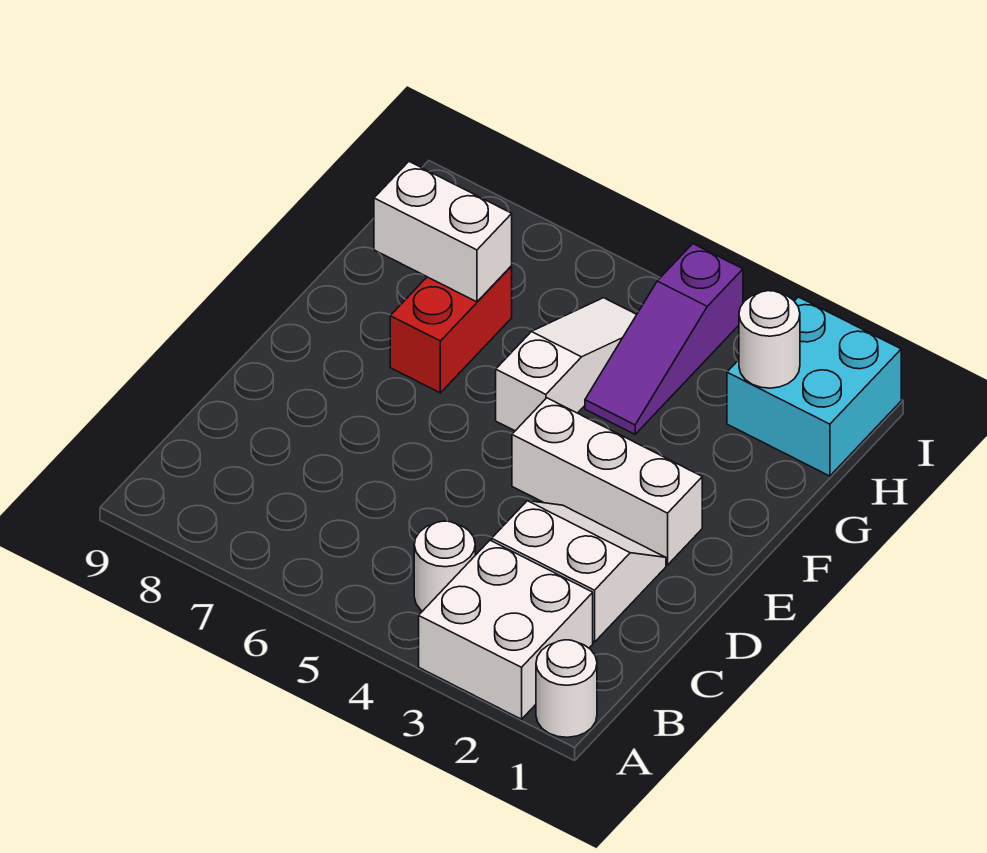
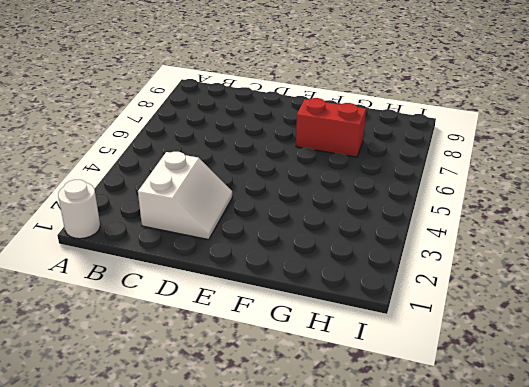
none -> white 2x2 brick [419,540,593,719]
none -> white 1x1 round brick [414,521,475,611]

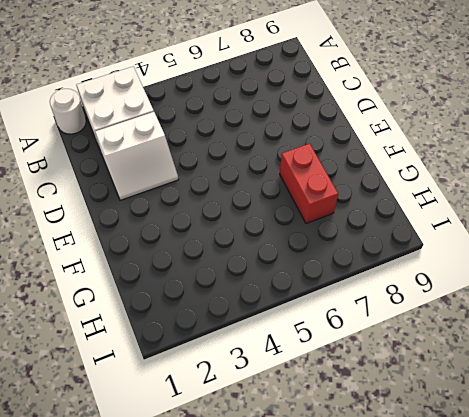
none -> white 1x1 round brick [414,521,475,611]
none -> white 1x3 brick [512,398,702,565]

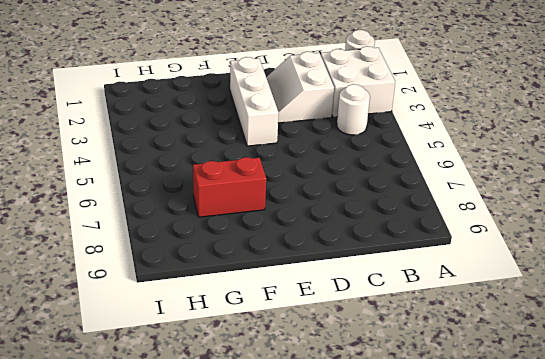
none -> white 1x3 slope [496,298,637,431]
none -> purple 1x3 slope [585,244,743,434]

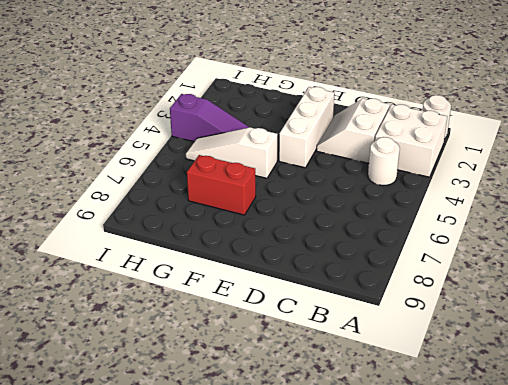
none -> cyan 2x2 brick [727,297,901,476]
none -> white 1x2 brick [374,162,512,302]

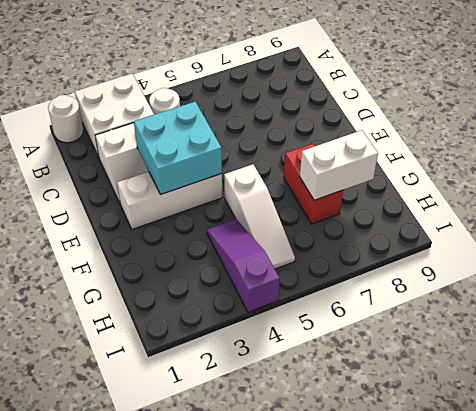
cyan 2x2 brick [134,102,222,194] -> cyan 2x2 brick moved to [727,297,901,476]
none -> white 1x1 round brick [739,291,800,388]

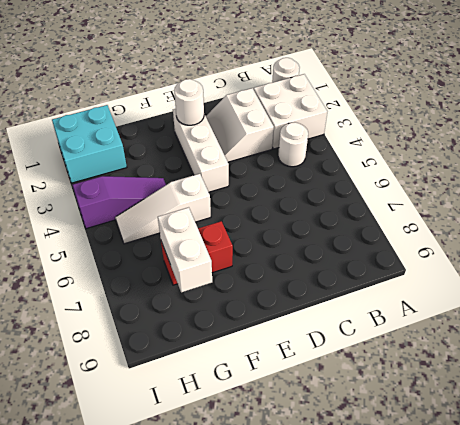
white 1x1 round brick [174,79,204,125] -> white 1x1 round brick moved to [739,291,800,388]

